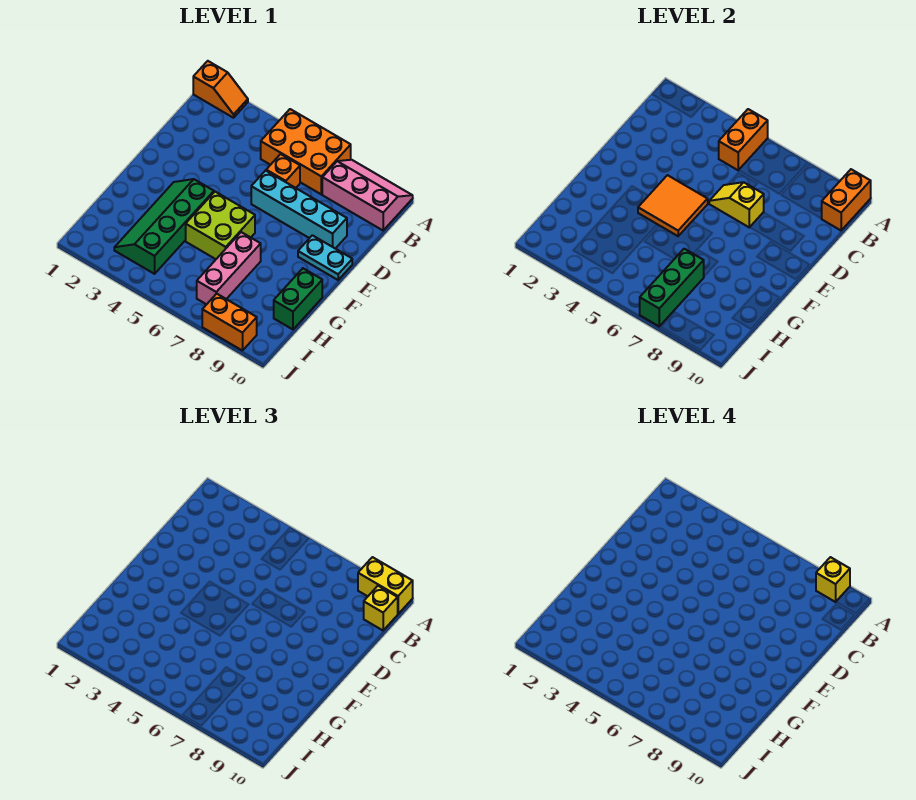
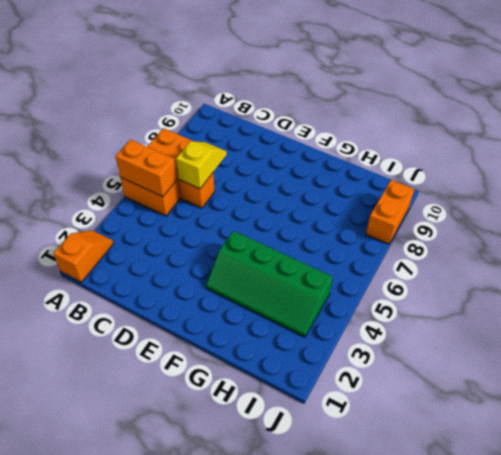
yellow 1x2 slope [176,141,227,189] -> yellow 1x2 slope turned to [709,182,764,227]
none -> pink 2x3 slope [322,160,413,230]
none -> cyan 1x4 brick [251,171,347,249]
none -> cyan 1x2 plate [298,235,352,280]

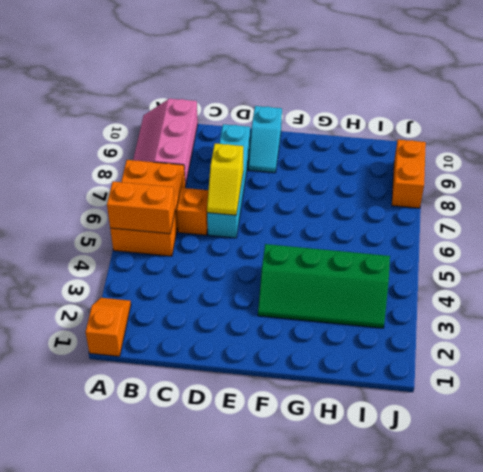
cyan 1x2 slope [248,106,282,173] -> cyan 1x2 plate [298,235,352,280]
none -> lime 2x2 brick [186,192,255,259]
none -> pink 1x3 brick [197,232,261,304]
none -> green 1x2 brick [274,268,322,329]

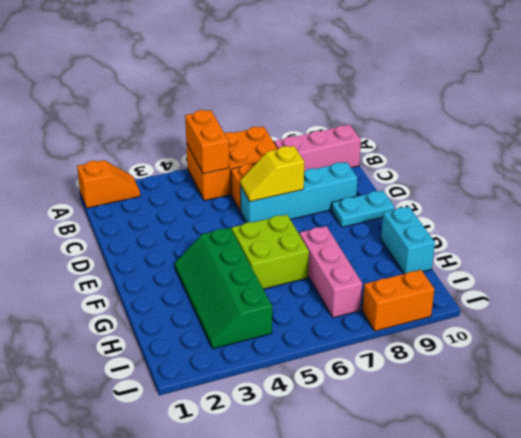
cyan 1x2 brick [381,207,435,274] -> green 1x2 brick [274,268,322,329]
none -> orange 1x2 brick [822,169,871,230]
none -> orange 2x2 tile [638,175,708,236]
none -> green 1x3 brick [640,249,704,326]

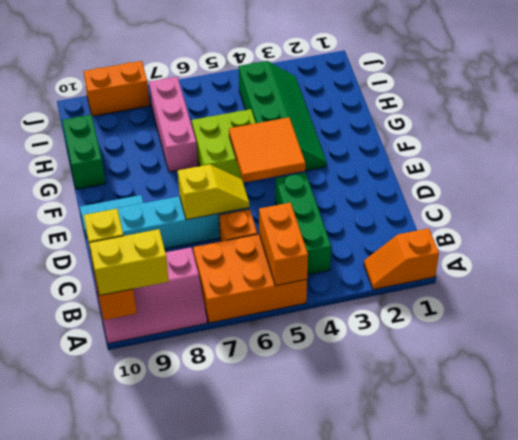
green 1x3 brick [275,173,331,275] -> green 1x3 brick moved to [640,249,704,326]
none -> yellow 1x1 brick [816,557,850,602]

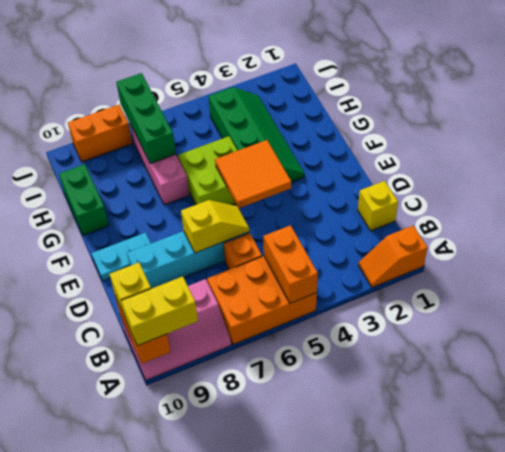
yellow 1x1 brick [358,181,398,231] -> yellow 1x1 brick moved to [816,557,850,602]

